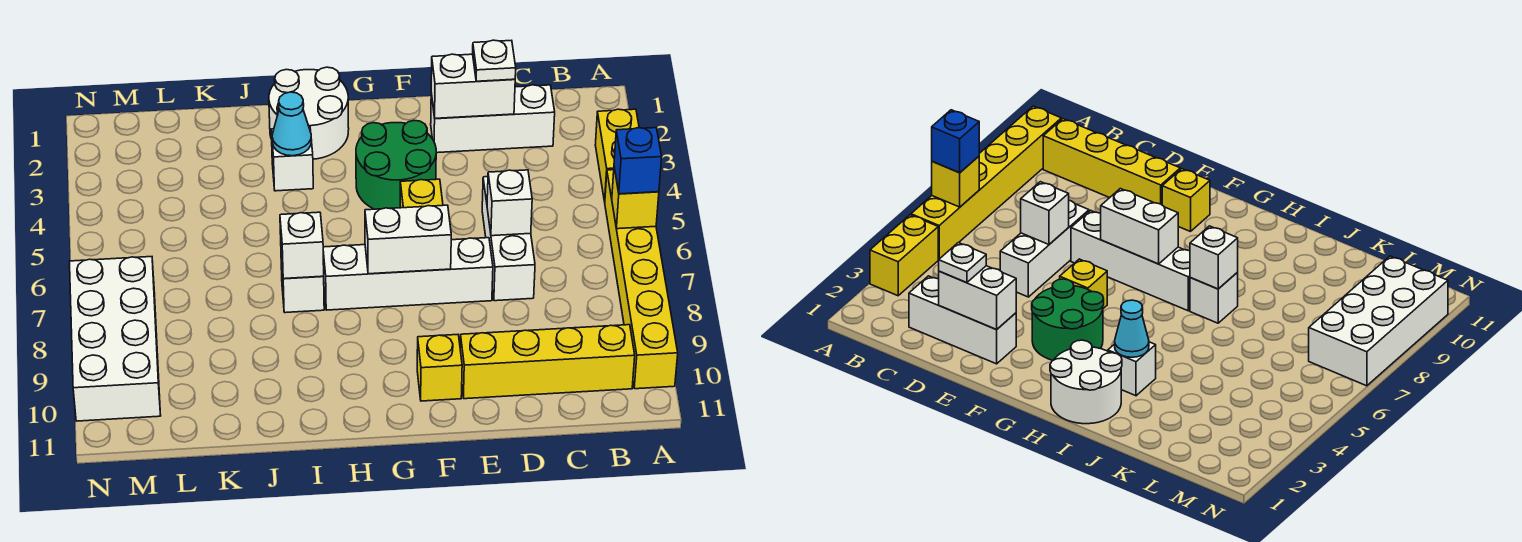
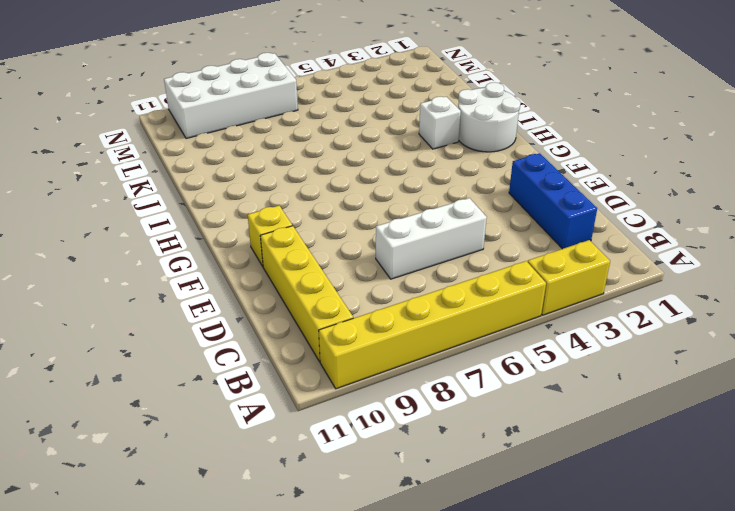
blue 1x3 brick [509,153,597,249] -> white 1x3 brick [431,85,555,153]
none -> white 1x4 brick [323,238,493,310]
none -> green 2x2 round brick [356,120,436,209]
none -> yellow 1x1 brick [400,179,443,208]

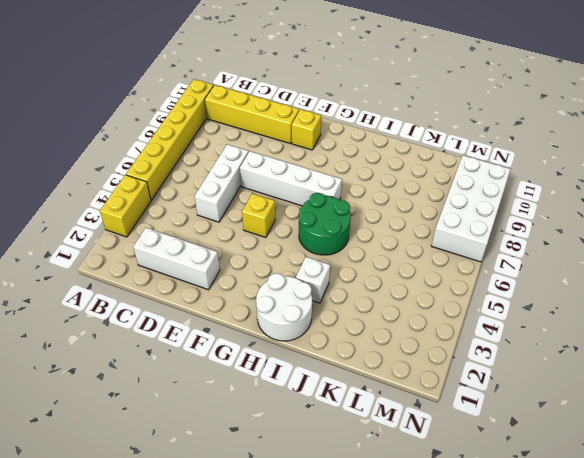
green 2x2 round brick [299,193,351,255] -> green 2x2 round brick moved to [356,120,436,209]
none -> white 1x1 brick [281,257,324,313]
none -> yellow 1x1 brick [612,168,659,229]
none -> white 1x2 brick [431,54,515,118]

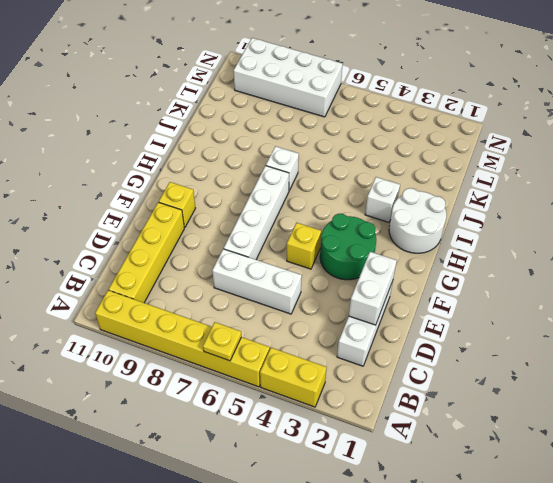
yellow 1x1 plate [203,322,241,361] -> yellow 1x1 brick [612,168,659,229]
none -> white 1x1 brick [487,170,532,236]
none -> white 1x2 brick [365,205,451,274]
none -> cyan 1x1 cone [272,92,312,156]

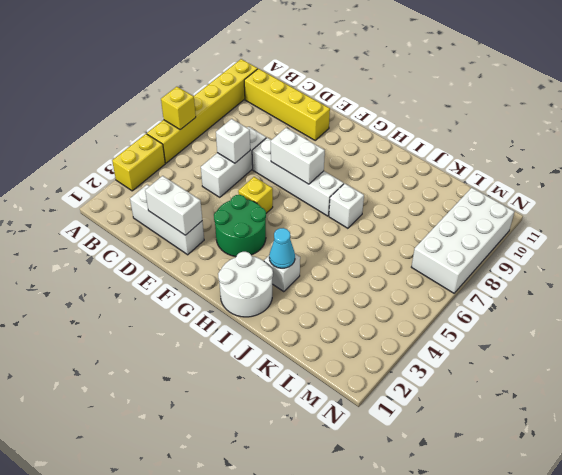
none -> yellow 1x1 brick [417,335,462,401]
none -> white 1x1 brick [280,212,324,279]
none -> blue 1x1 brick [614,128,662,194]

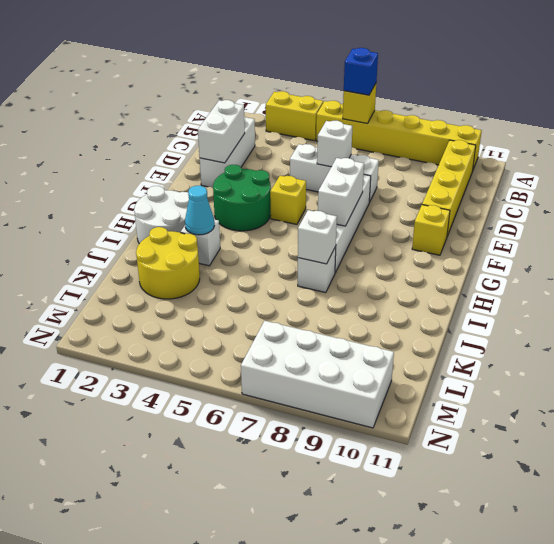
yellow 2x2 round brick [136,227,200,299] -> none
none -> white 1x1 plate [473,40,516,81]

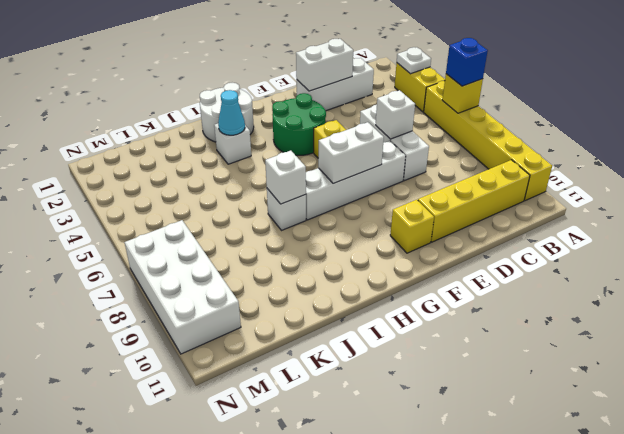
white 1x1 plate [397,47,431,74] -> white 1x1 plate moved to [473,40,516,81]

